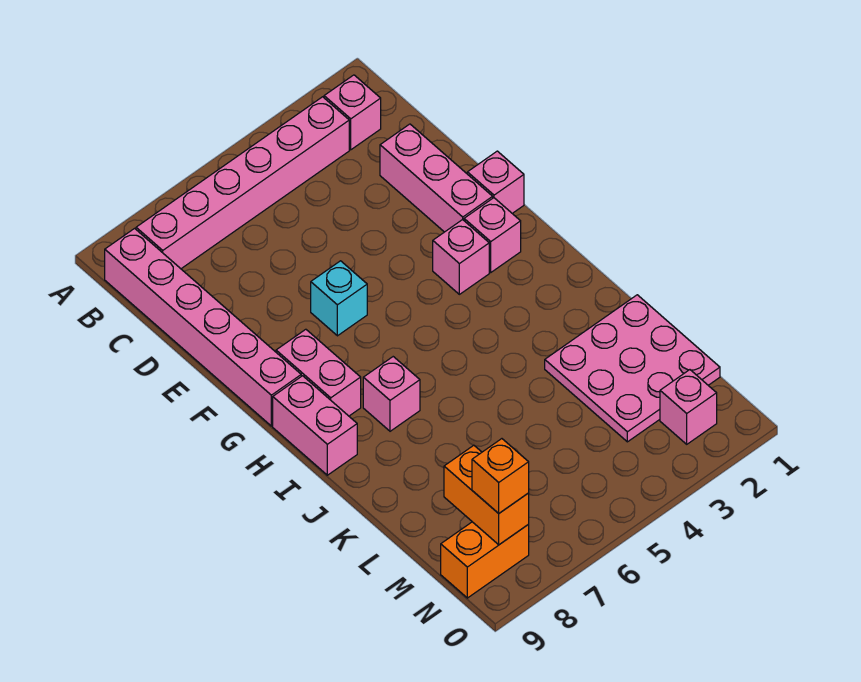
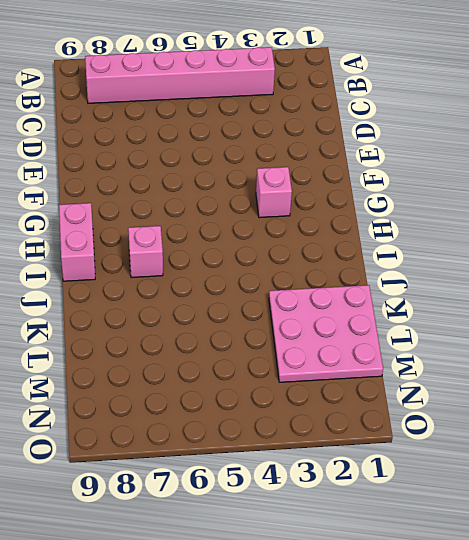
none -> pink 1x1 brick [324,75,381,150]
none -> pink 1x6 brick [105,228,301,426]
none -> pink 1x3 brick [380,124,493,232]

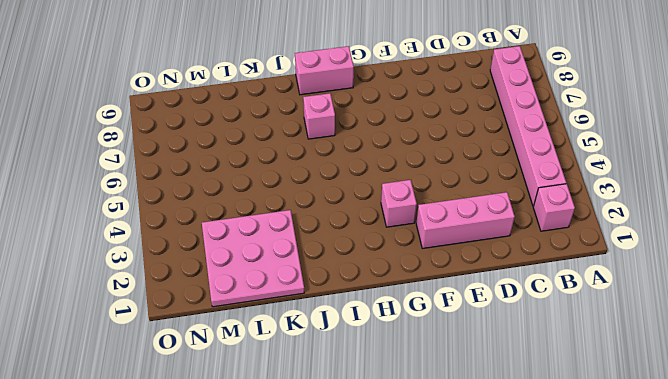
none -> pink 1x6 brick [105,228,301,426]
none -> pink 1x1 brick [467,151,524,213]
none -> cyan 1x1 brick [311,261,367,336]

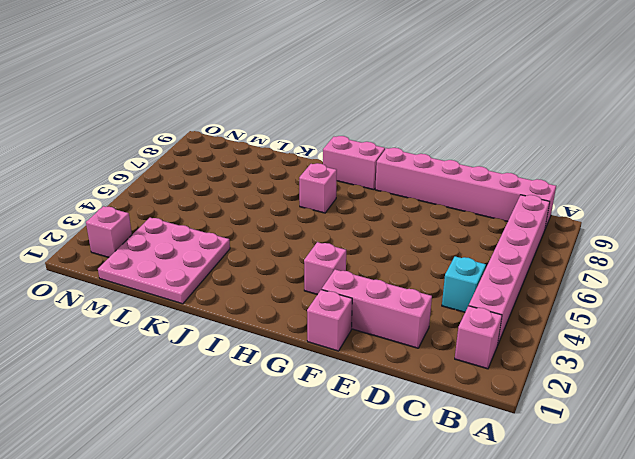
cyan 1x1 brick [442,256,486,312] -> cyan 1x1 brick moved to [311,261,367,336]
none -> pink 1x1 brick [464,198,521,272]
none -> pink 1x2 brick [276,329,361,416]
none -> orange 1x2 brick [441,522,529,598]

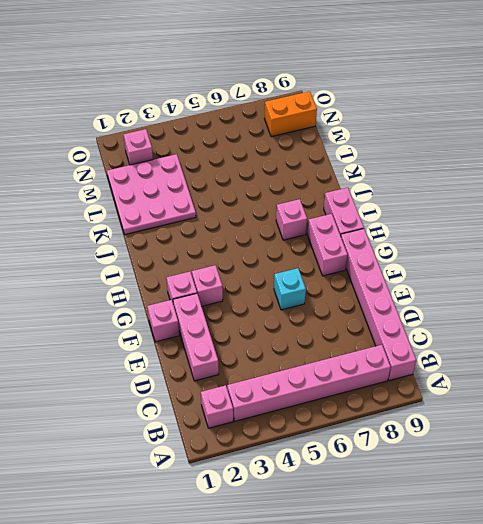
none -> orange 1x2 brick [444,445,529,545]
none -> orange 1x1 brick [472,439,529,513]

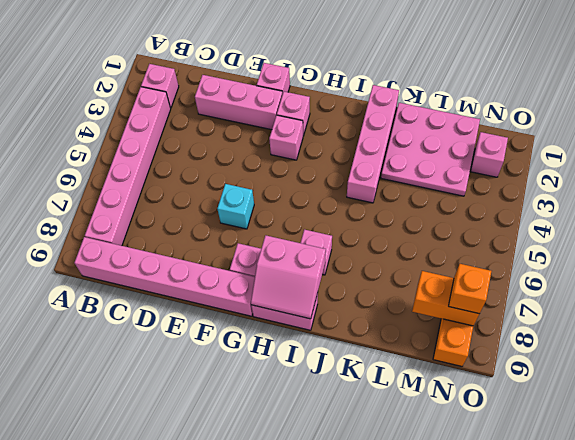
pink 2x2 slope [251,235,326,319] -> none
pink 1x4 brick [347,85,399,203] -> none

